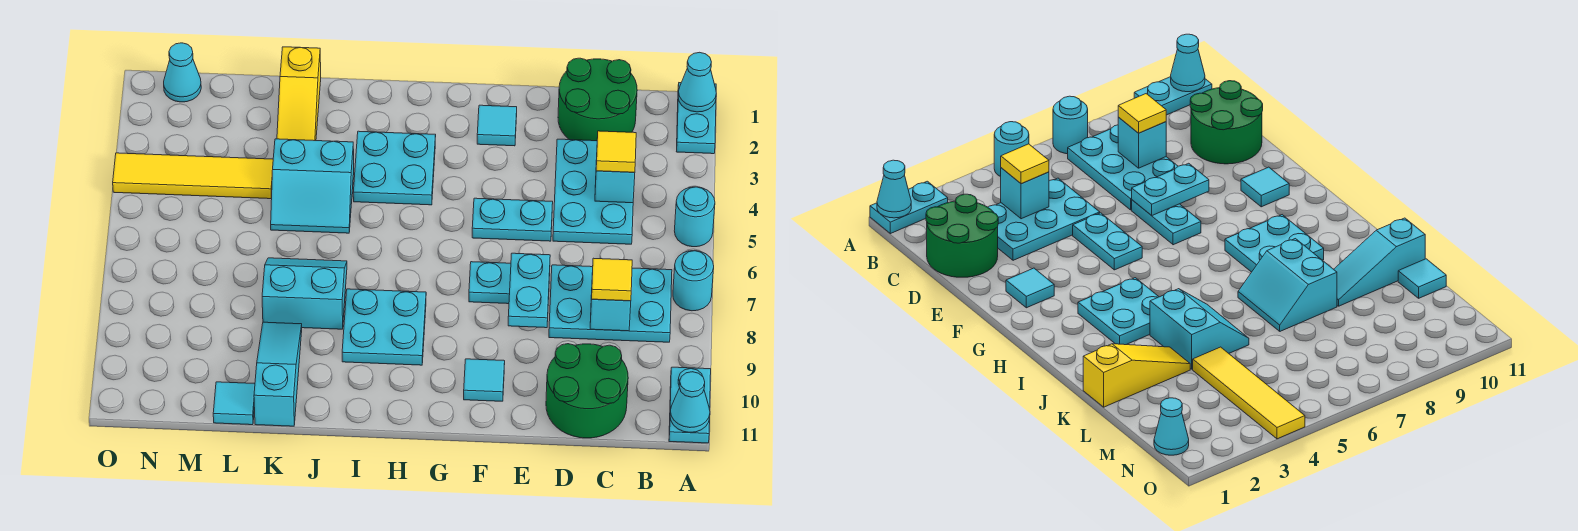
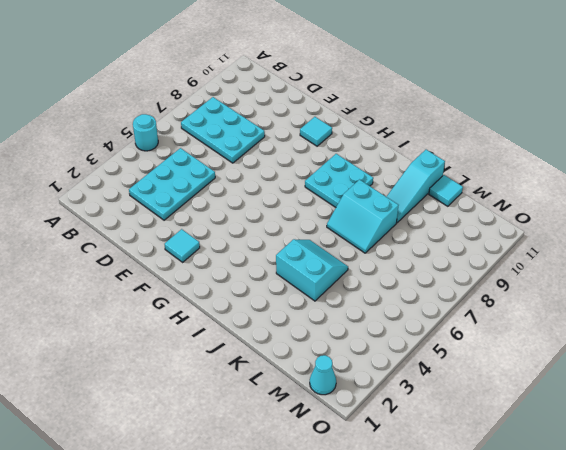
none -> cyan 1x2 plate [676,83,716,154]
none -> cyan 1x1 round brick [673,251,714,311]
none -> cyan 1x2 plate [669,367,711,443]

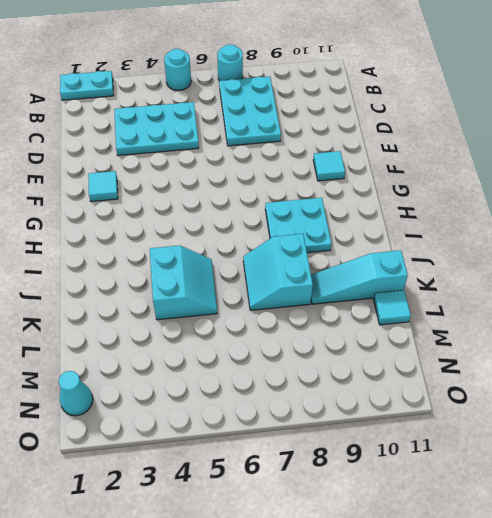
none -> cyan 1x2 plate [669,367,711,443]
none -> green 2x2 round brick [558,58,637,141]
none -> green 2x2 round brick [546,344,628,438]

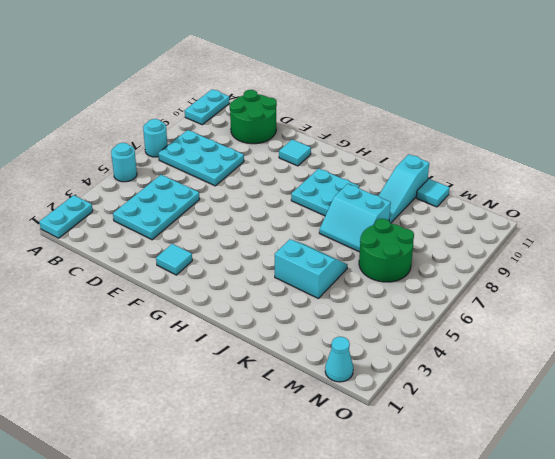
green 2x2 round brick [359,219,414,282] -> green 2x2 round brick moved to [558,58,637,141]
none -> cyan 1x2 plate [472,198,553,241]
none -> cyan 1x2 plate [469,262,550,304]
none -> cyan 2x2 plate [353,131,436,205]

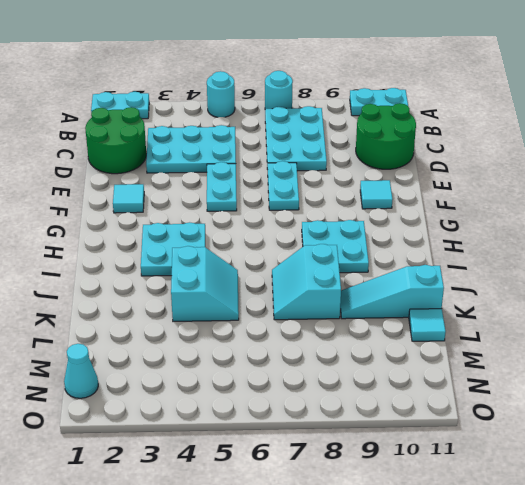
none -> yellow 1x3 slope [277,47,321,141]
none -> yellow 1x4 tile [113,153,273,199]
none -> cyan 1x1 cone [678,52,716,112]

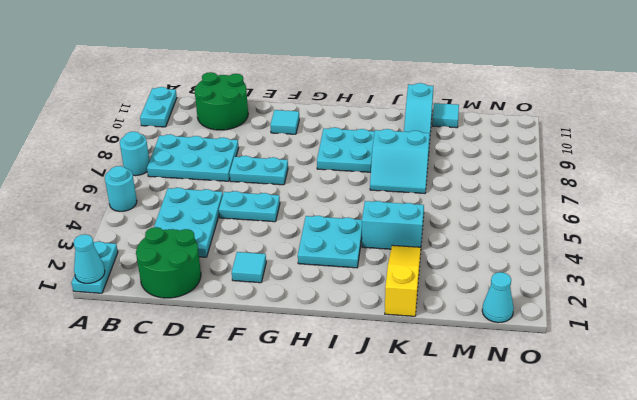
none -> yellow 1x4 tile [113,153,273,199]
none -> cyan 1x1 cone [670,372,710,432]
none -> cyan 1x1 brick [595,160,635,203]

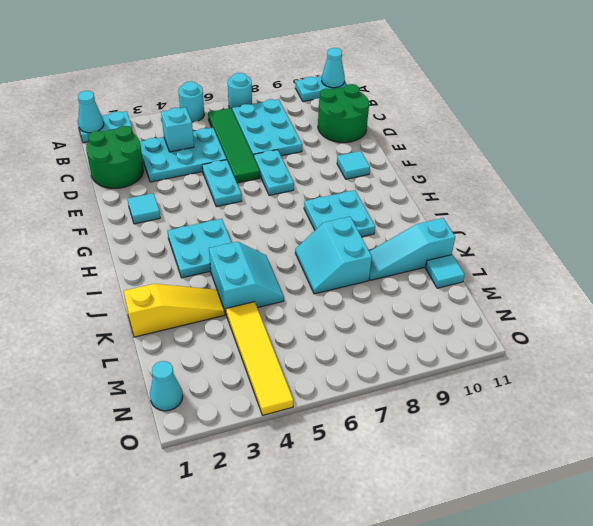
green 1x4 tile [208,108,260,183] -> none
none -> cyan 1x1 brick [590,295,631,331]
none -> cyan 1x2 plate [508,253,550,328]
none -> yellow 1x1 tile [596,131,636,172]

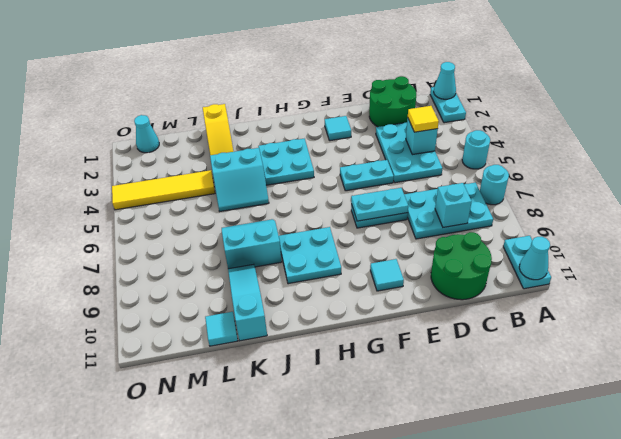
cyan 1x2 plate [351,188,408,221] -> cyan 1x2 plate turned to [508,253,550,328]
none -> yellow 1x1 tile [592,258,632,301]

